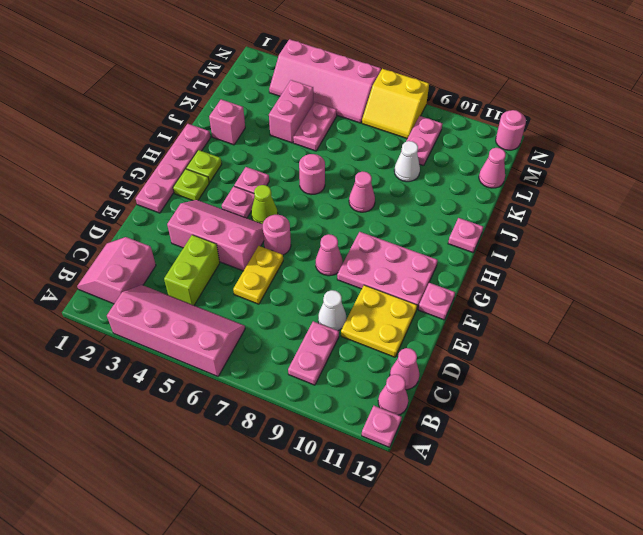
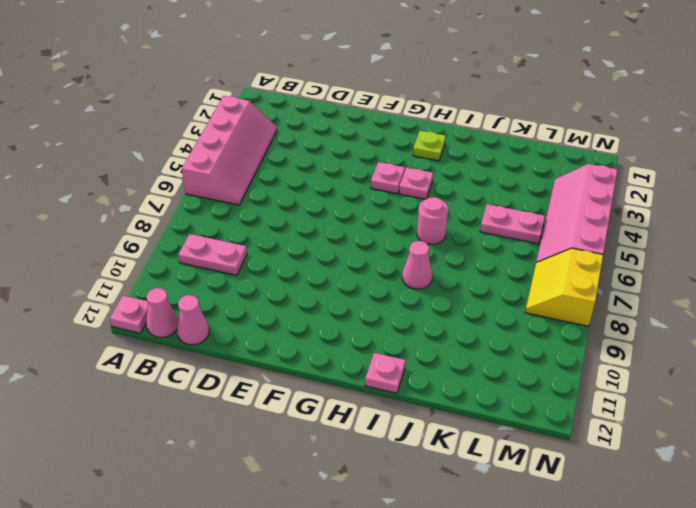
none -> pink 2x2 slope [77,237,156,304]
none -> lime 1x2 brick [164,235,220,305]
none -> yellow 1x2 plate [233,246,283,304]
none -> white 1x1 cone [318,290,346,331]

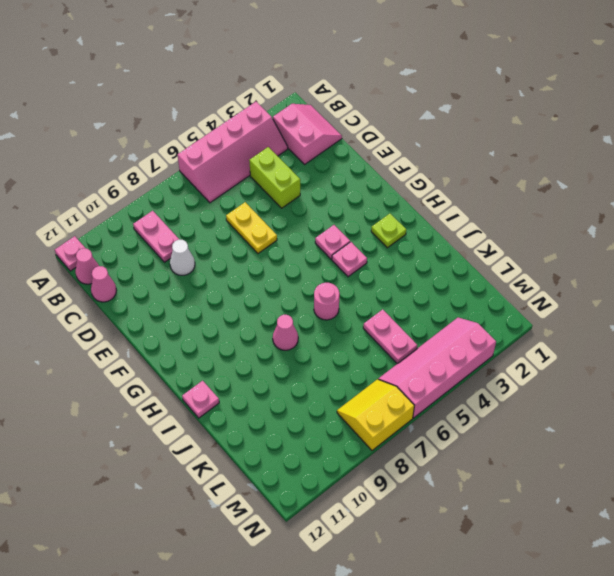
none -> yellow 2x2 plate [341,285,417,357]
none -> pink 2x3 slope [167,200,264,271]
none -> pink 1x4 plate [136,124,210,213]
none -> pink 1x1 round brick [263,215,291,255]

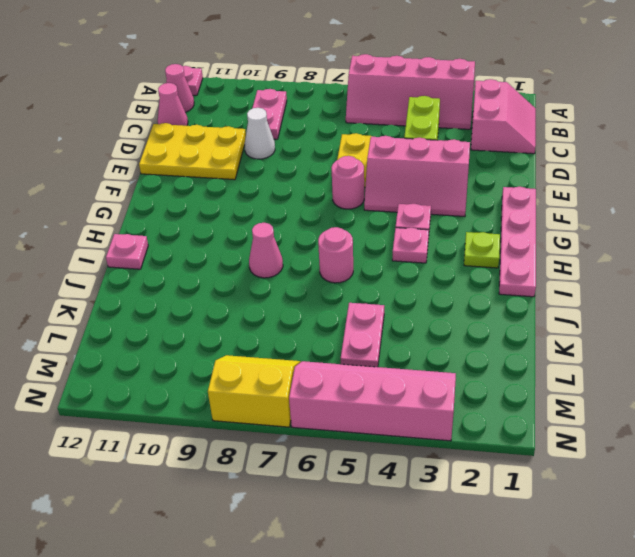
yellow 2x3 plate [139,123,246,180] -> yellow 2x2 plate [341,285,417,357]
none -> pink 1x1 cone [316,234,343,276]
none -> pink 2x3 plate [337,232,438,308]
none -> pink 1x1 plate [418,283,455,320]
none -> lime 1x1 plate [173,169,209,201]

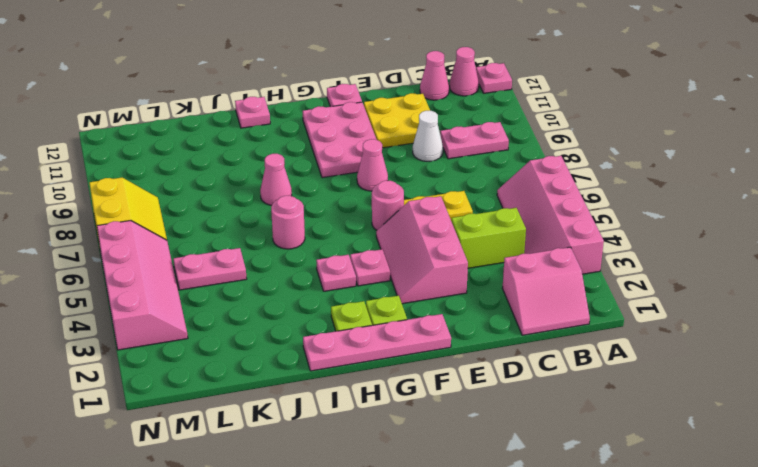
none -> lime 1x1 cone [251,185,278,224]
none -> pink 1x1 brick [209,99,245,145]
none -> pink 1x2 brick [269,80,313,143]
none -> white 1x1 cone [394,141,420,182]

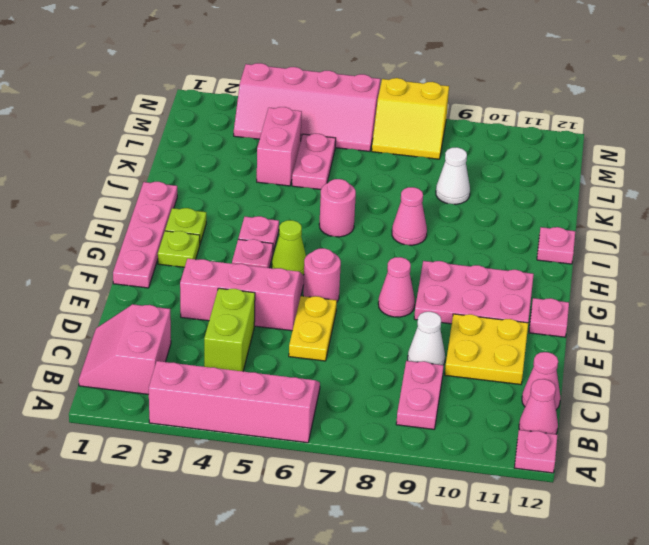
none -> pink 1x1 brick [209,99,245,145]
none -> pink 1x2 plate [406,116,443,166]
none -> pink 1x1 cone [479,148,506,188]
none -> pink 1x1 round brick [496,110,526,150]

